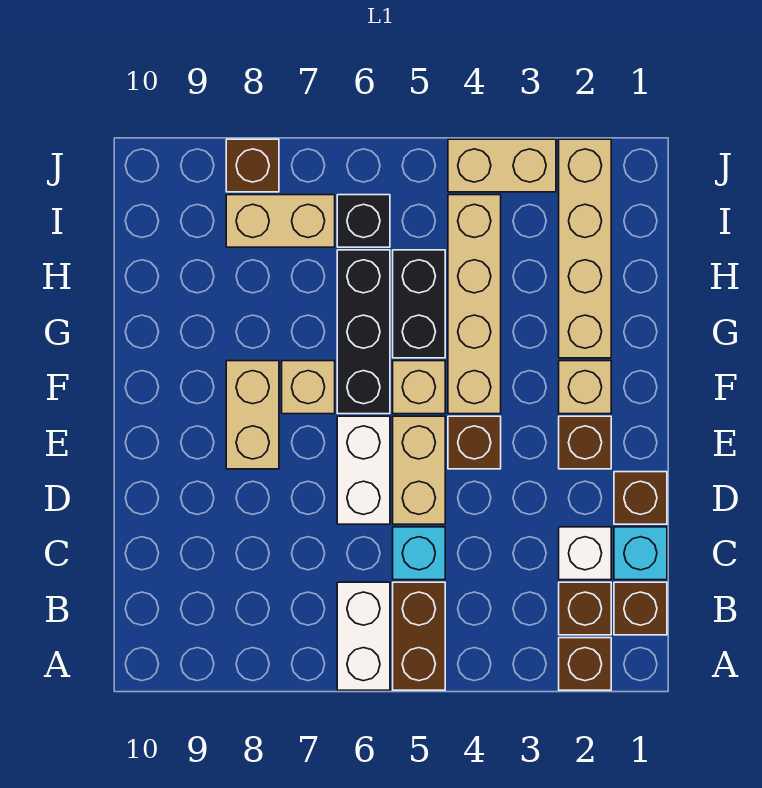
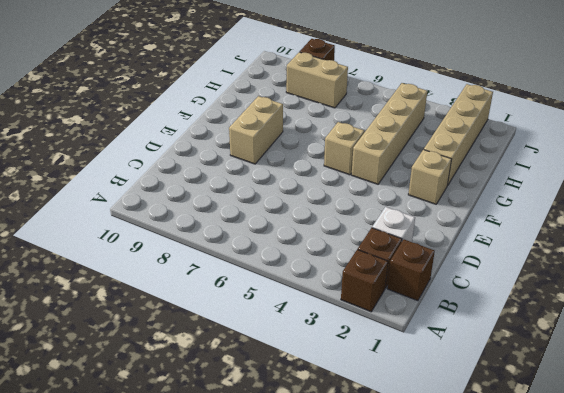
none -> brown 1x2 brick [393,582,445,690]
none -> white 1x2 brick [337,582,390,690]
none -> cyan 1x1 brick [614,527,667,580]

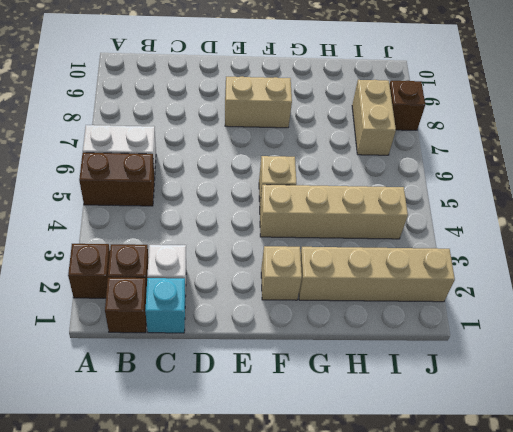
none -> cyan 1x1 brick [393,527,445,580]
none -> brown 1x1 brick [614,472,667,524]
none -> tan 1x2 brick [393,416,445,524]

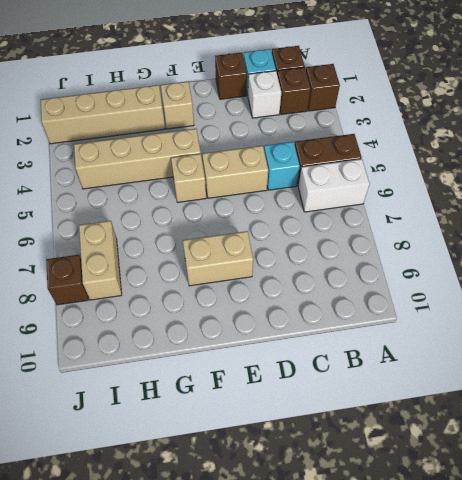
none -> white 1x2 brick [337,416,390,524]
none -> brown 1x1 brick [559,416,611,469]
none -> brown 1x1 brick [448,416,501,469]

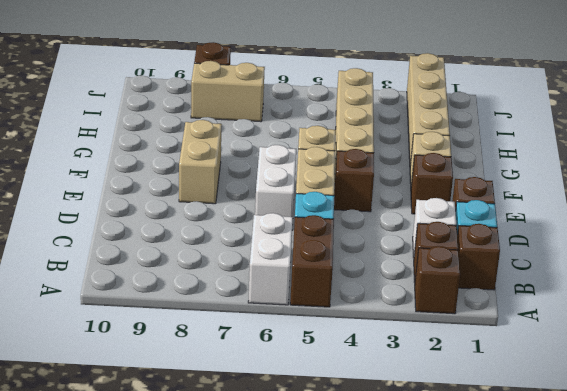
none -> black 1x3 brick [337,250,390,414]
none -> tan 1x1 brick [282,361,335,414]
none -> black 1x2 brick [393,250,445,358]

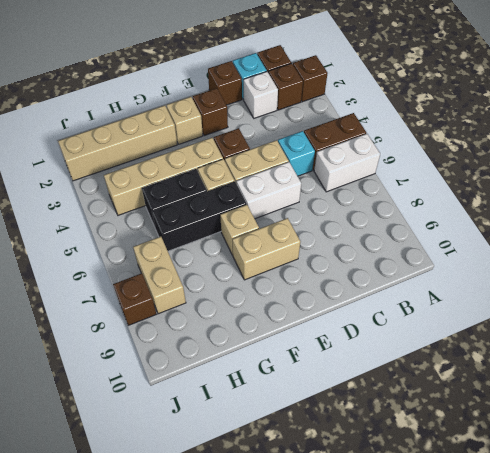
none -> black 1x1 brick [337,195,390,247]
none -> tan 1x2 brick [448,139,556,192]

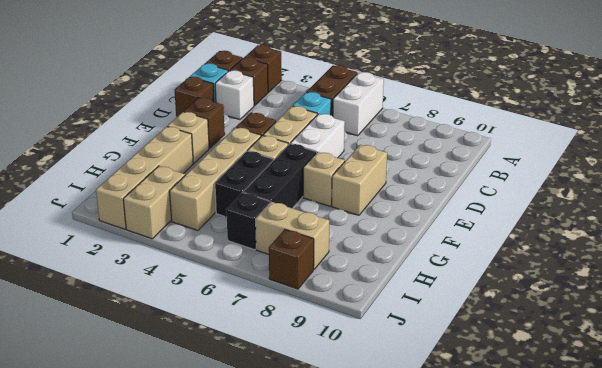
tan 1x2 brick [123,166,185,239] -> tan 1x2 brick turned to [448,139,556,192]

